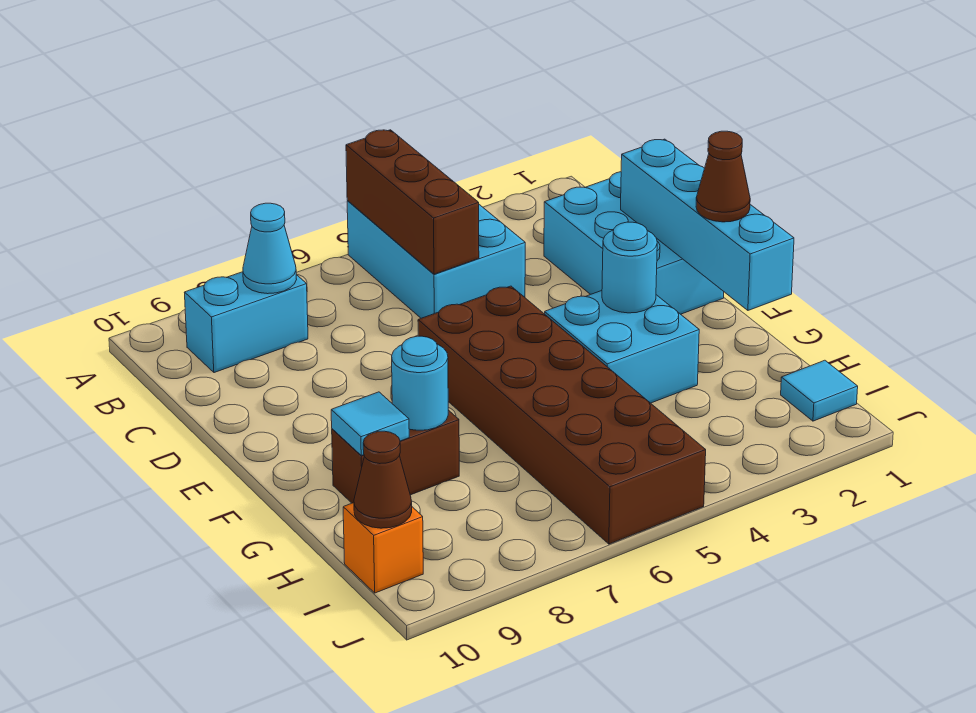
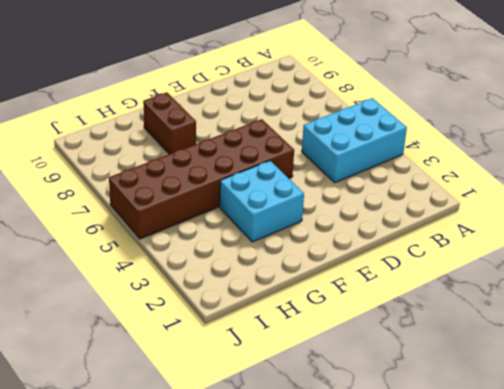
none -> cyan 1x2 brick [184,272,308,373]
none -> cyan 2x3 brick [544,172,724,314]
none -> cyan 1x1 tile [781,360,858,421]

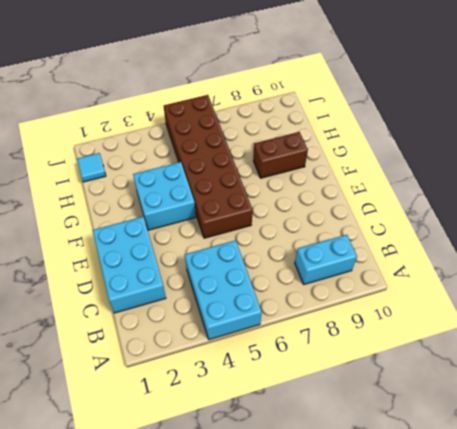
none -> orange 1x1 brick [343,503,423,593]
none -> brown 1x3 brick [346,130,479,274]
none -> cyan 1x1 cone [243,203,297,294]

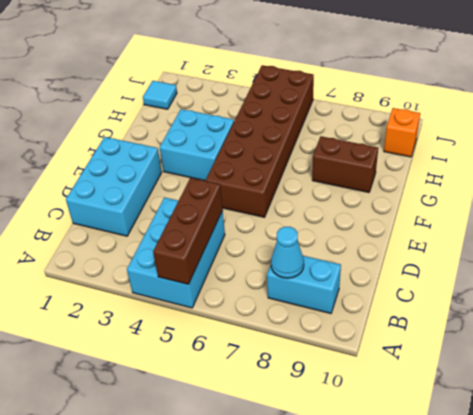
none -> cyan 1x4 brick [621,139,794,310]
none -> cyan 1x1 round brick [602,222,657,313]
none -> cyan 1x1 round brick [392,336,448,430]

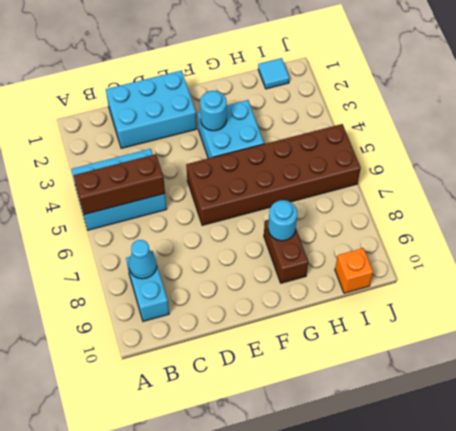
none -> cyan 1x4 brick [621,139,794,310]
none -> cyan 1x1 tile [331,392,409,455]
none -> brown 1x1 cone [354,431,412,528]

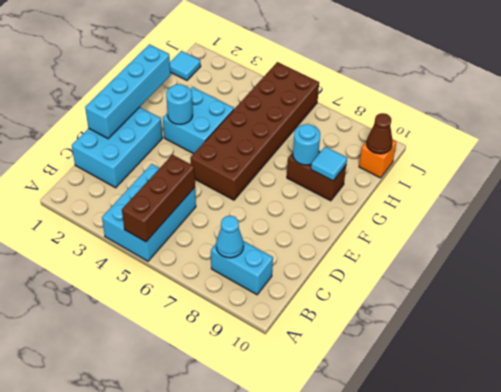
none -> brown 1x1 cone [696,131,750,222]

